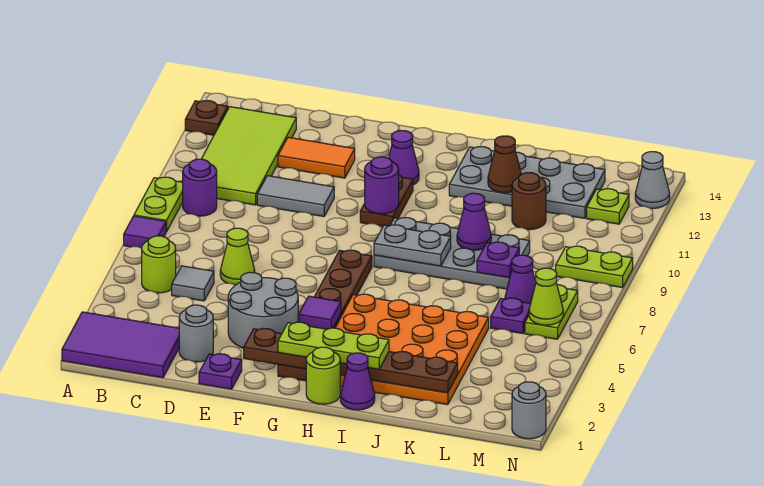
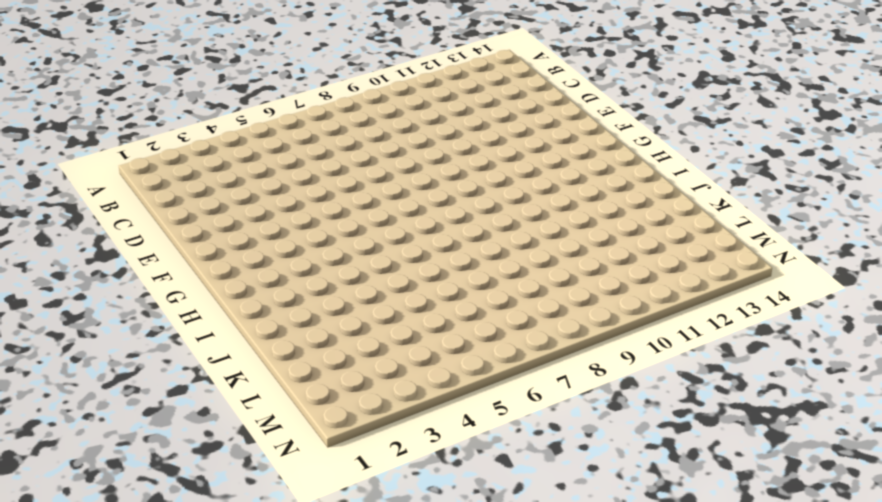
none -> purple 2x3 tile [62,312,179,378]
none -> purple 1x1 tile [124,216,166,248]
none -> lime 1x2 plate [134,177,183,232]
none -> brown 1x1 plate [185,101,228,135]

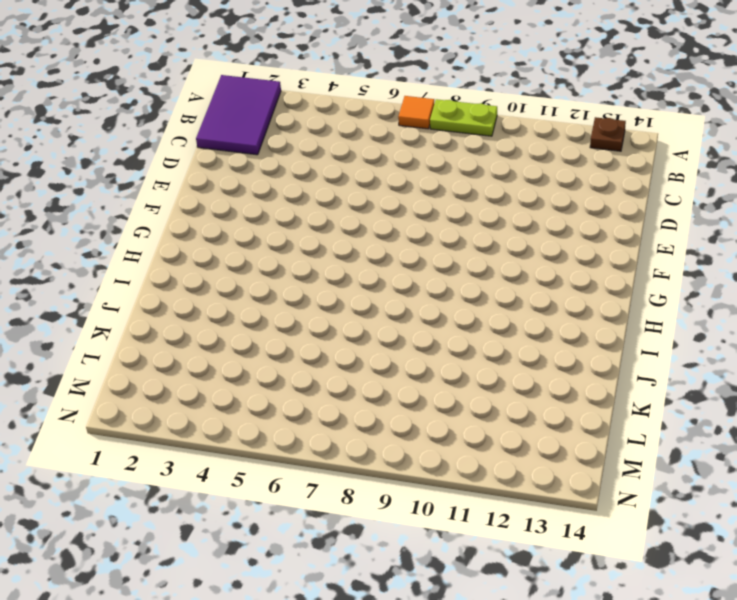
orange 1x1 tile [398,96,434,129] -> purple 1x1 tile [124,216,166,248]
none -> lime 1x1 round brick [142,236,176,293]
none -> purple 1x1 round brick [183,159,217,216]
none -> lime 2x4 tile [202,107,296,205]
none -> grey 1x1 tile [172,266,214,301]

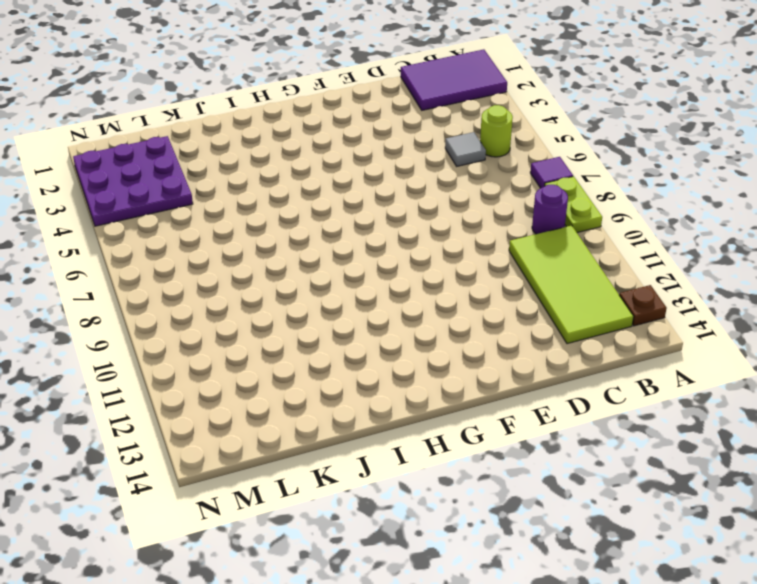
purple 3x3 plate [73,136,193,226] -> none
none -> grey 1x1 round brick [179,305,213,362]
none -> lime 1x1 cone [220,228,255,285]
none -> grey 1x2 tile [257,176,334,216]
none -> orange 1x2 tile [278,137,355,178]

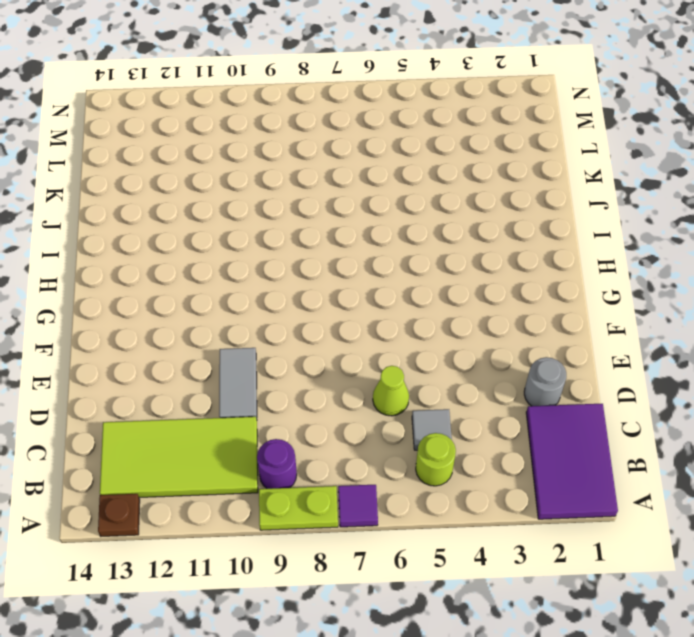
none -> orange 1x2 tile [278,137,355,178]
none -> purple 1x1 plate [199,354,242,389]
none -> grey 2x2 round brick [228,272,298,348]
none -> brown 1x6 plate [278,250,372,381]

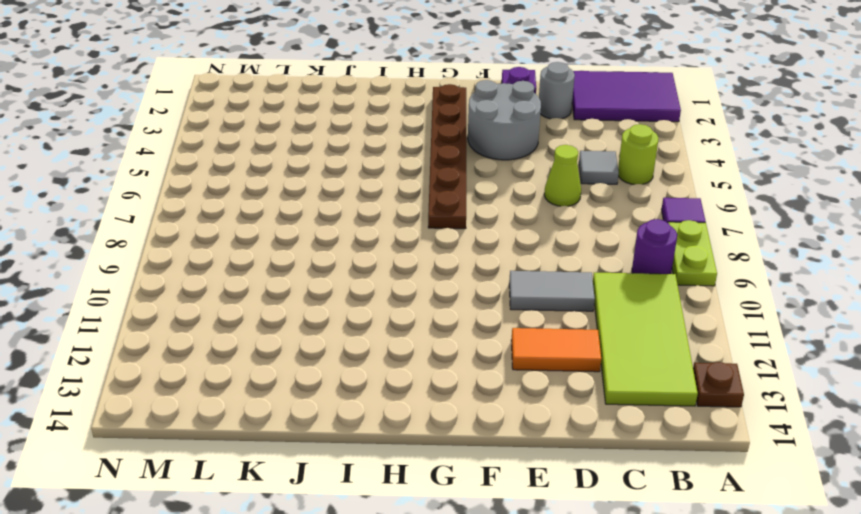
none -> brown 1x2 plate [360,175,413,226]
none -> purple 1x1 cone [389,130,419,185]
none -> lime 1x1 round brick [306,347,340,404]
none -> orange 4x4 plate [335,294,489,405]

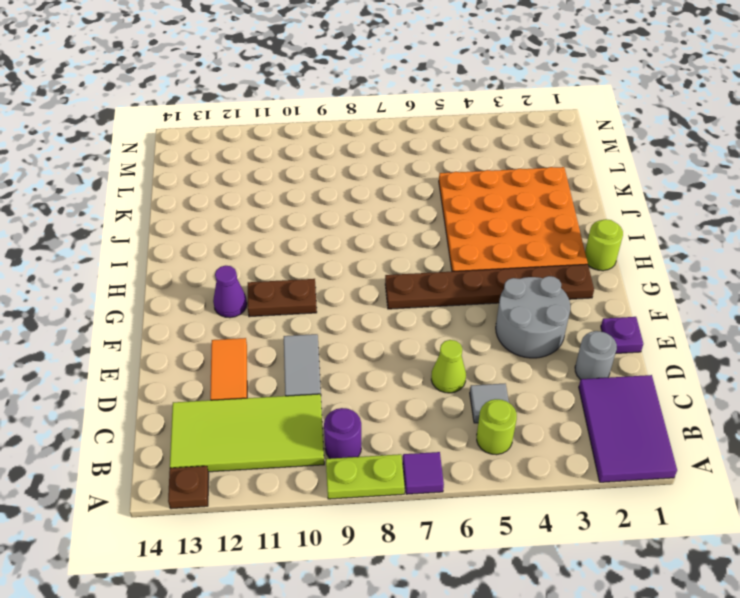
none -> grey 2x4 plate [374,218,530,289]
none -> purple 1x1 cone [341,353,375,410]
none -> grey 2x4 plate [449,147,605,218]
none -> brown 1x1 round brick [512,173,546,230]

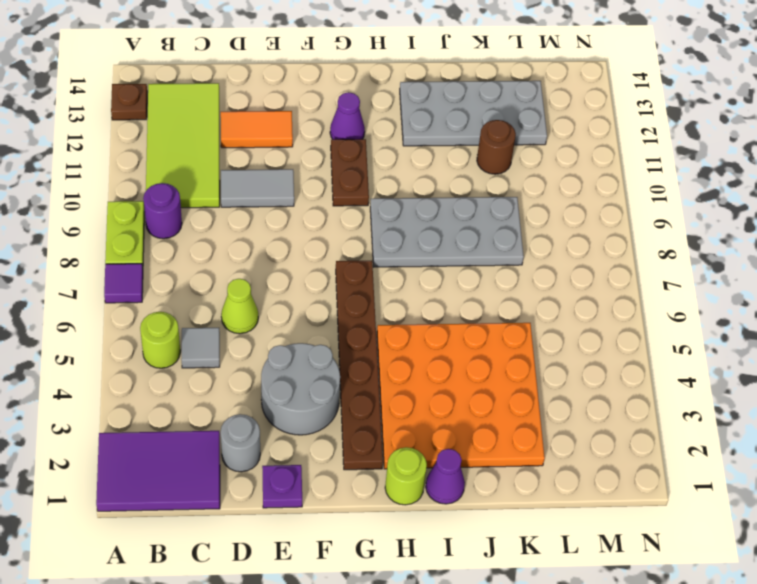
none -> purple 1x1 plate [491,298,531,334]
none -> purple 1x1 cone [505,255,536,303]
none -> lime 1x2 plate [525,285,578,339]
none -> lime 1x2 plate [556,246,633,288]

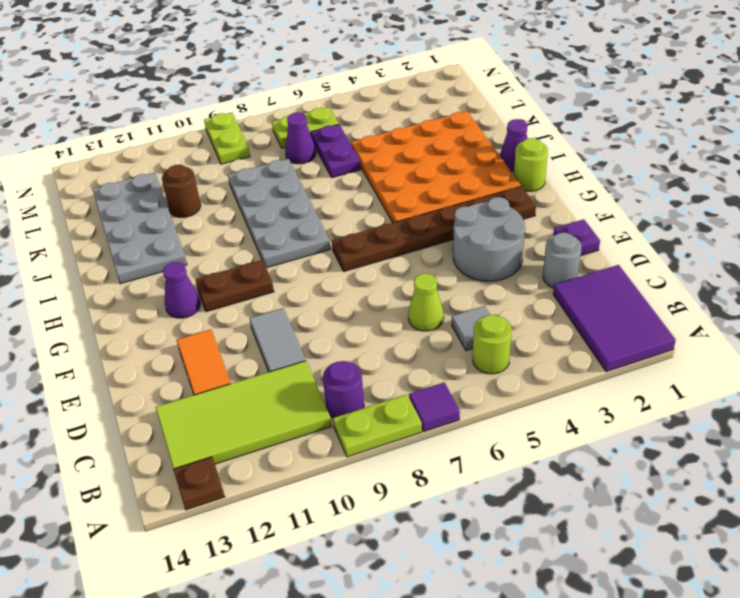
purple 1x2 plate [311,124,361,178] -> purple 1x1 plate [491,298,531,334]
none -> lime 1x1 plate [587,189,629,224]
none -> grey 1x1 round brick [512,382,546,439]
none -> grey 1x1 cone [635,152,670,208]
none -> brown 1x6 plate [244,328,458,393]

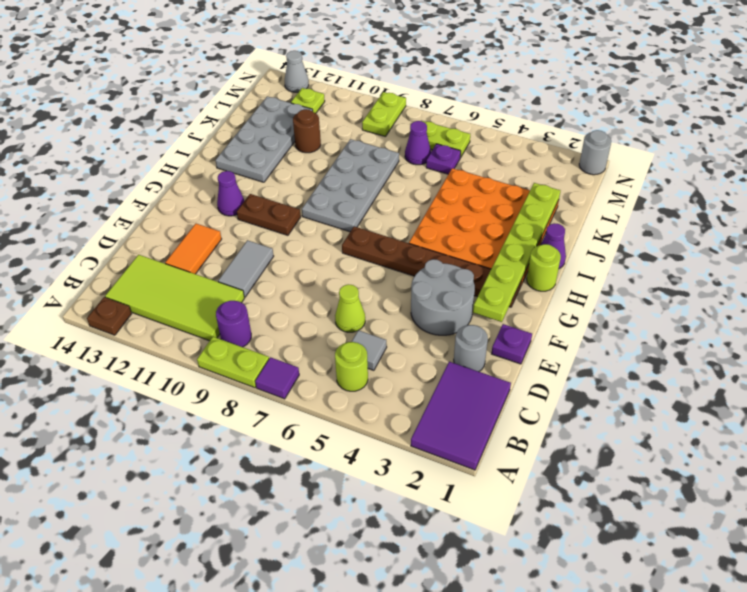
lime 1x6 plate [473,183,560,322] -> brown 1x6 plate [244,328,458,393]
none -> purple 1x1 tile [299,296,341,329]
none -> purple 1x1 round brick [365,157,399,214]
none -> grey 1x2 plate [374,225,451,266]
none -> purple 1x1 cone [457,193,491,250]

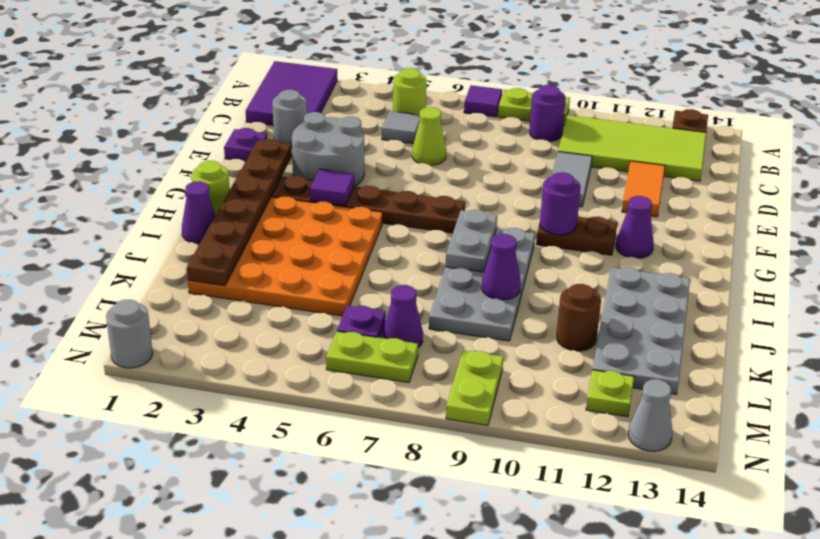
none -> brown 1x1 cone [488,136,521,193]
none -> purple 1x1 plate [477,242,519,278]
none -> lime 1x1 cone [529,268,563,325]
none -> lime 1x3 plate [278,322,389,369]

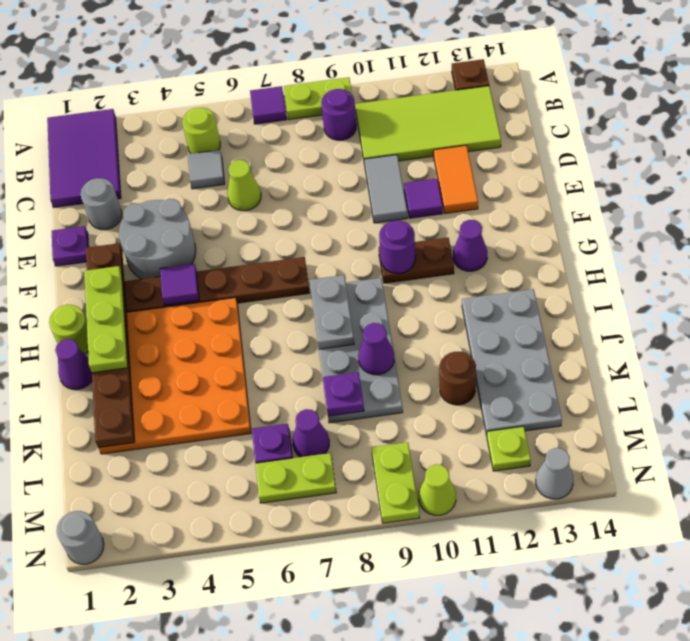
purple 1x1 tile [404,179,443,218] -> none
lime 1x1 cone [419,464,456,515] -> lime 1x1 cone moved to [529,268,563,325]
none -> brown 1x1 cone [488,136,521,193]

